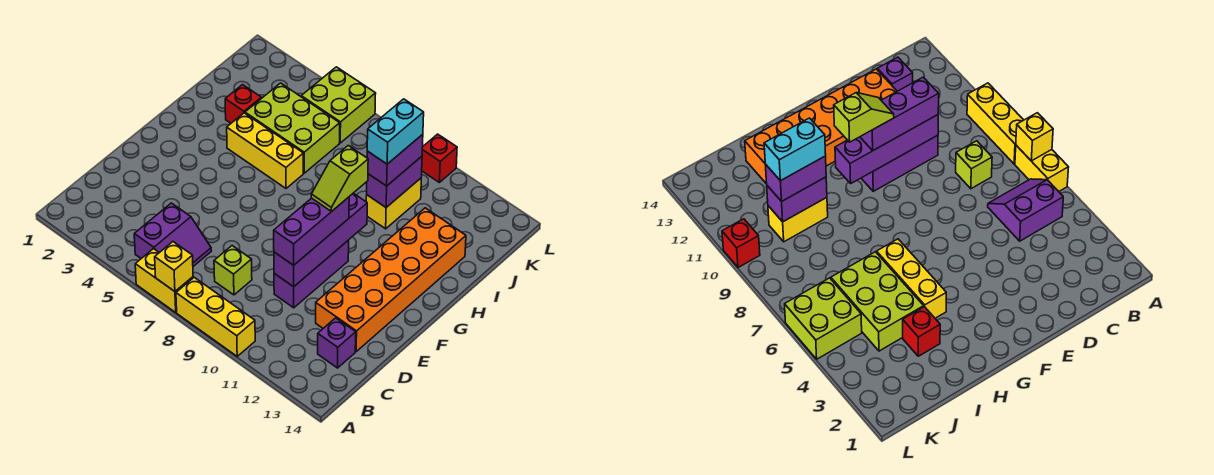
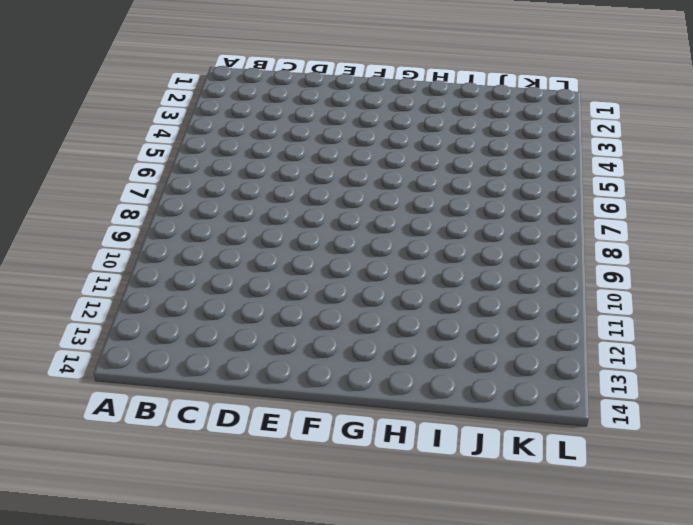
none -> yellow 1x2 brick [135,249,193,312]
none -> yellow 1x3 brick [176,277,255,356]
none -> purple 2x2 slope [134,203,211,266]

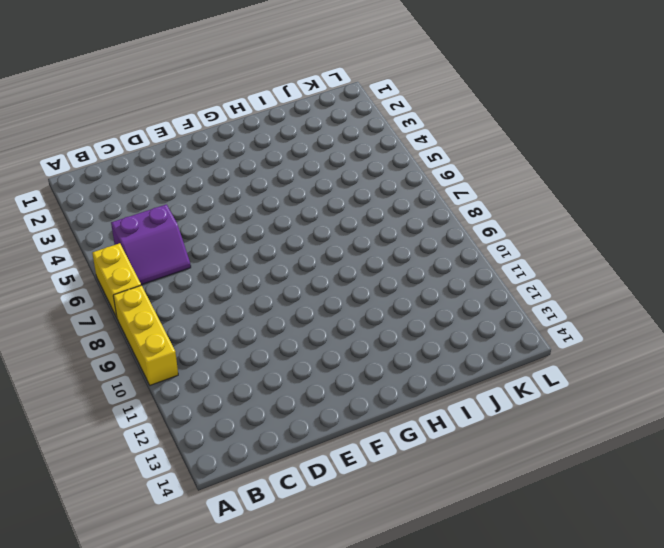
none -> lime 1x1 brick [214,246,252,295]
none -> purple 1x1 brick [318,318,356,368]
none -> purple 1x3 brick [274,240,349,308]

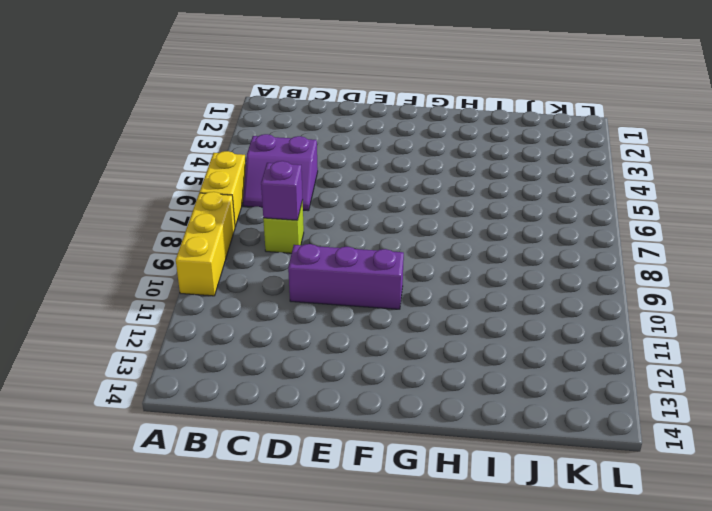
purple 1x1 brick [261,161,303,220] -> purple 1x1 brick moved to [318,318,356,368]
none -> orange 2x6 brick [316,208,466,351]
none -> yellow 1x3 brick [227,113,303,188]
none -> red 1x1 brick [225,85,261,123]

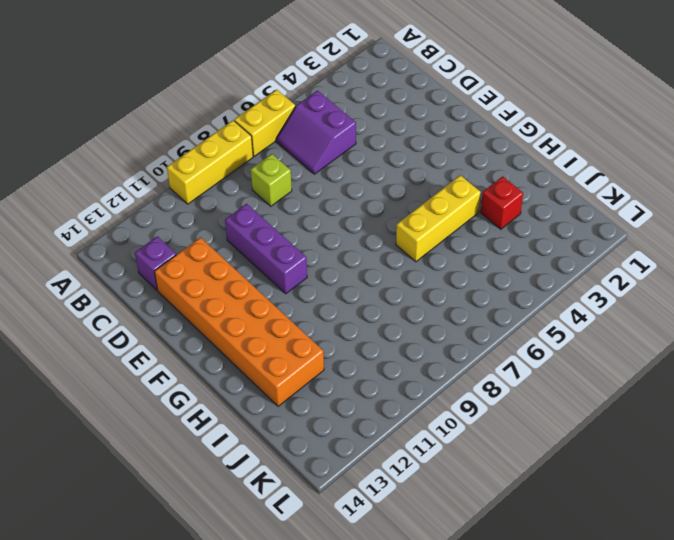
none -> lime 2x3 brick [245,83,340,173]
none -> yellow 1x2 brick [366,178,421,229]
none -> lime 2x2 brick [301,67,376,143]

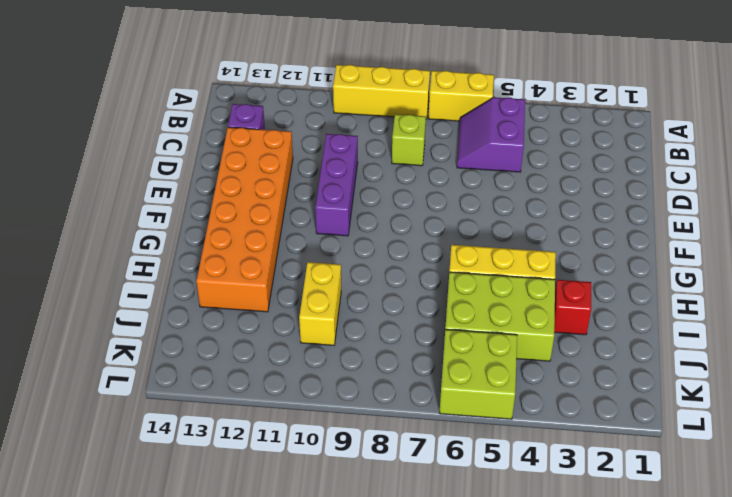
none -> red 1x1 brick [422,134,457,182]
none -> yellow 1x1 brick [155,242,193,291]
none -> purple 1x4 brick [274,193,367,287]

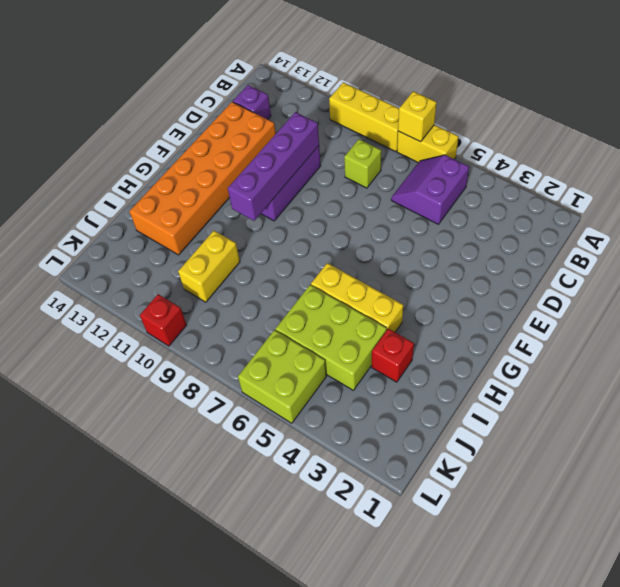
none -> purple 1x2 brick [367,156,422,207]
none -> purple 1x3 brick [274,197,349,265]
none -> purple 1x2 brick [367,134,423,186]

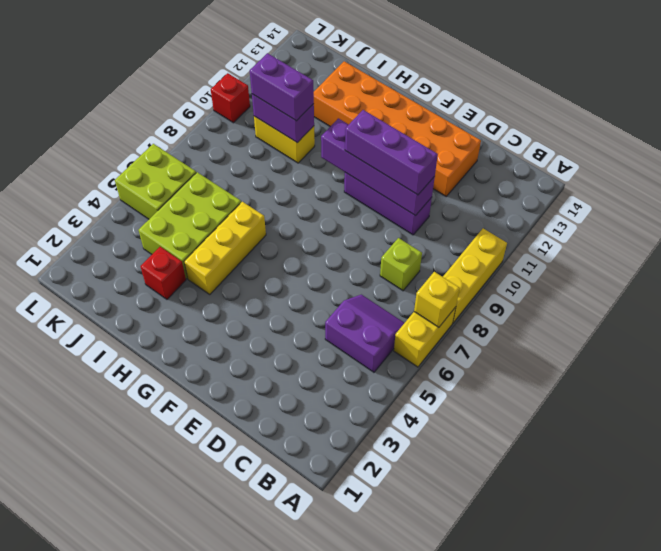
none -> purple 1x1 brick [318,318,356,368]
none -> lime 1x2 slope [311,146,368,212]
none -> cyan 1x2 brick [367,99,424,164]

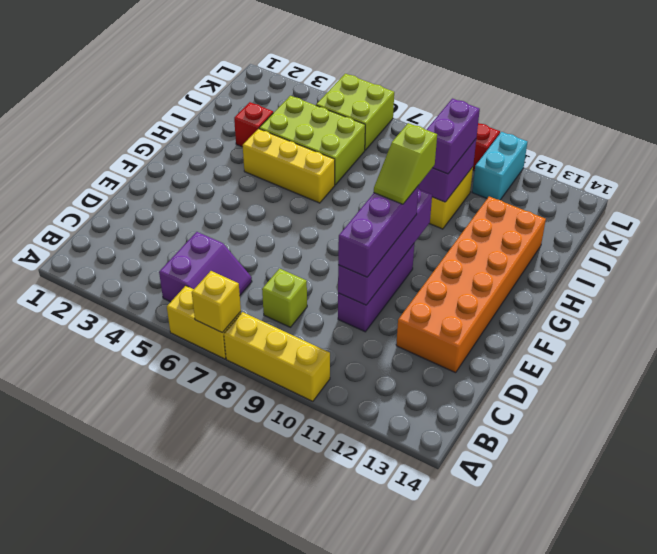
cyan 1x2 brick [472,132,527,200] -> cyan 1x2 brick moved to [367,99,424,164]
none -> purple 1x1 brick [318,318,356,368]

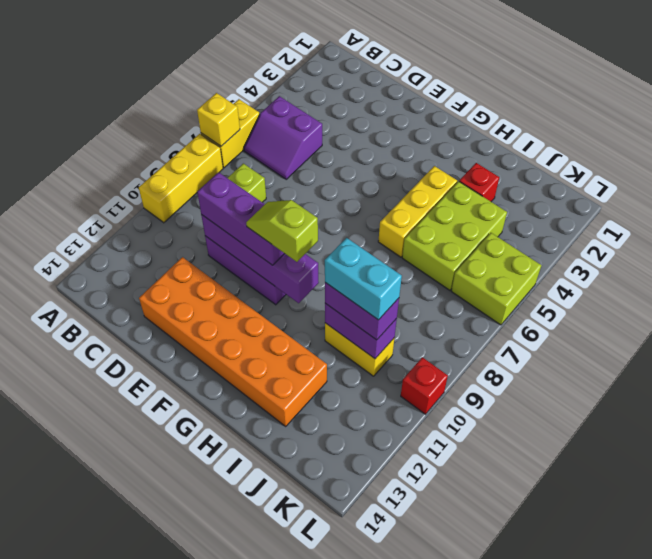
none -> purple 1x1 brick [318,318,356,368]

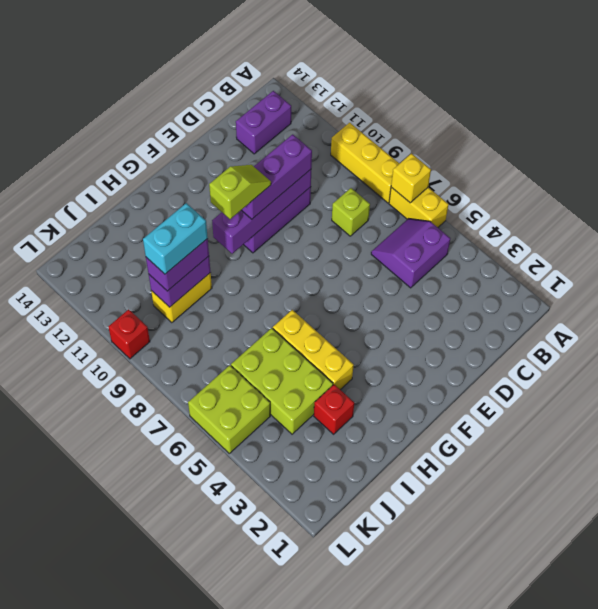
purple 1x2 brick [236,91,291,154] -> purple 1x1 brick [318,318,356,368]
none -> orange 2x6 brick [316,208,466,351]

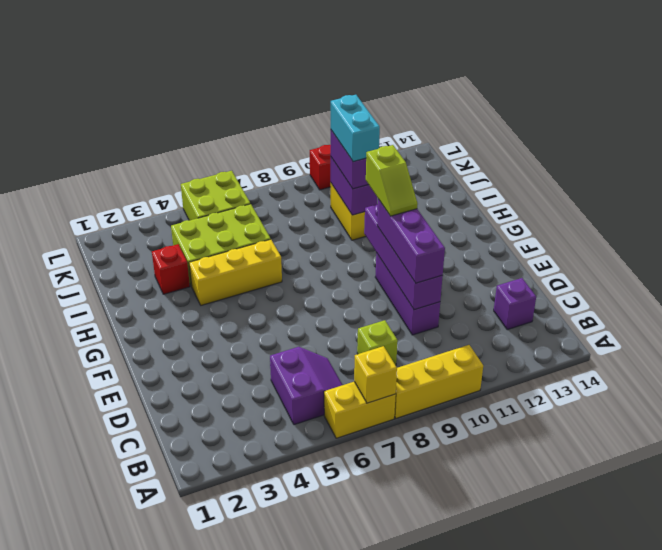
none -> orange 2x6 brick [316,208,466,351]

